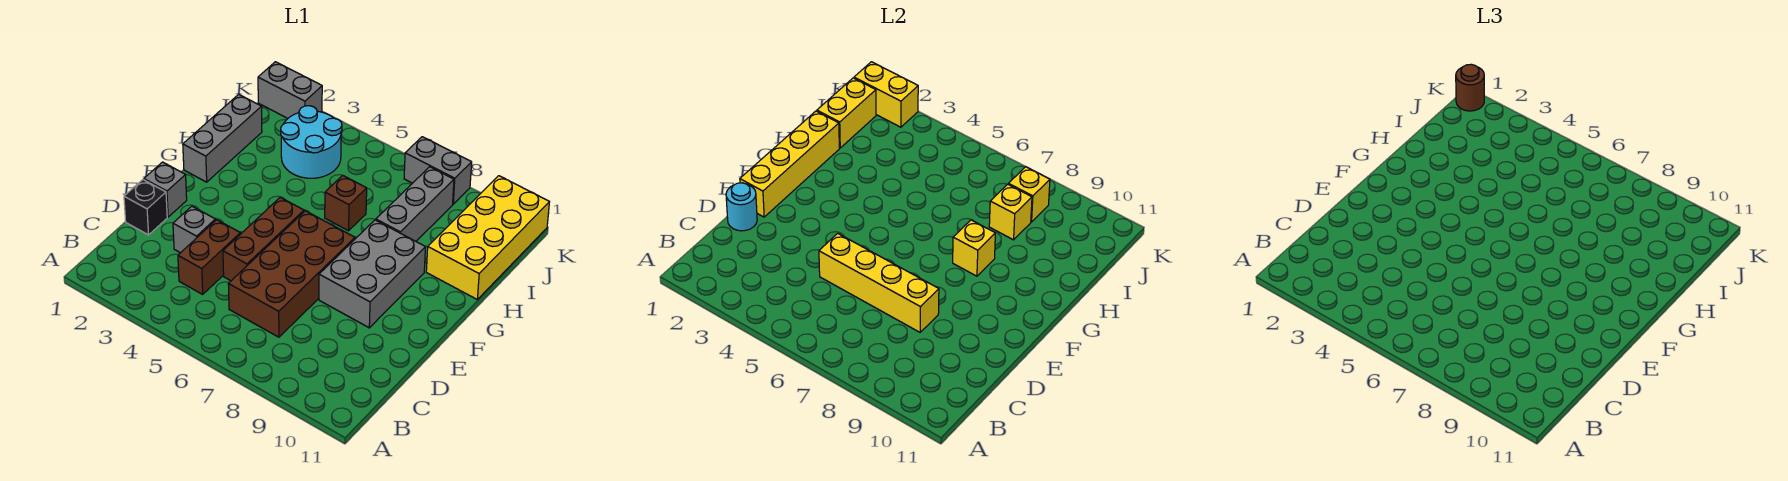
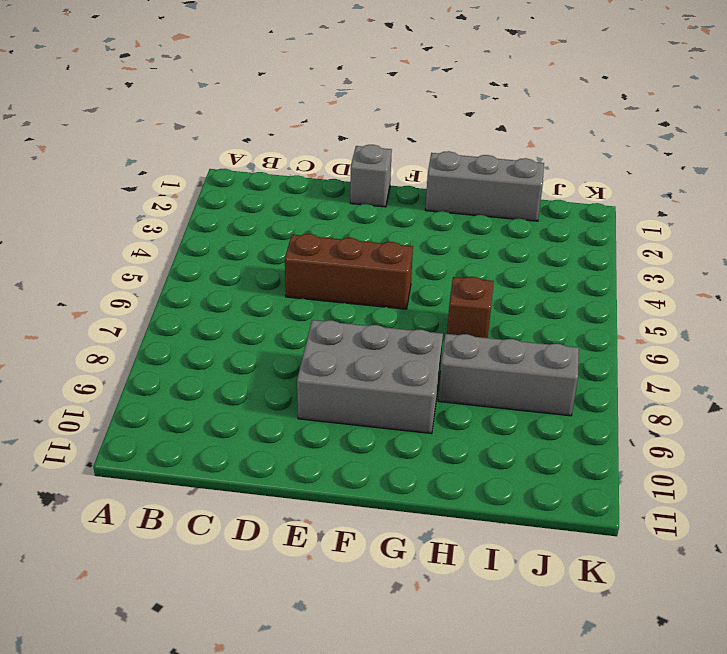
none -> brown 1x2 brick [178,220,240,294]
none -> brown 2x4 brick [228,211,355,337]
none -> black 1x1 brick [124,180,167,235]

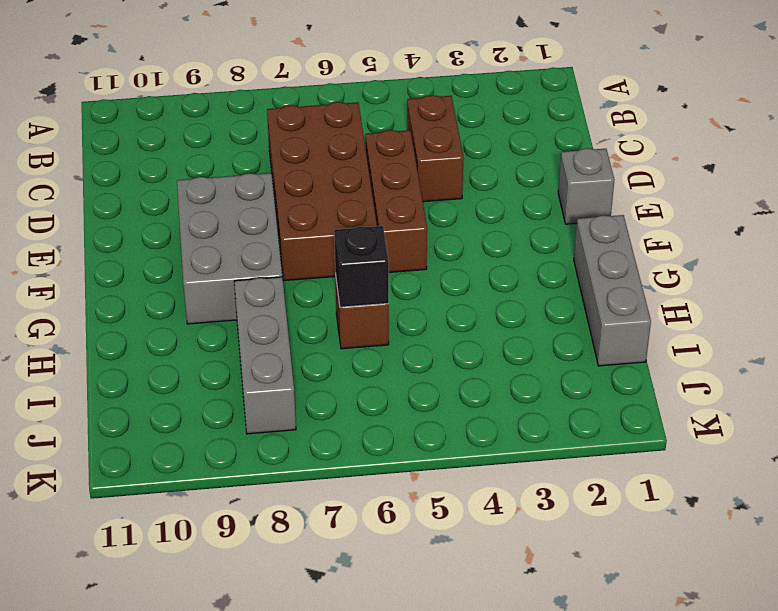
black 1x1 brick [334,226,389,307] -> black 1x1 brick moved to [124,180,167,235]
none -> grey 1x1 brick [173,206,215,253]
none -> yellow 2x4 brick [426,176,549,299]
none -> cyan 2x2 round brick [281,106,342,178]

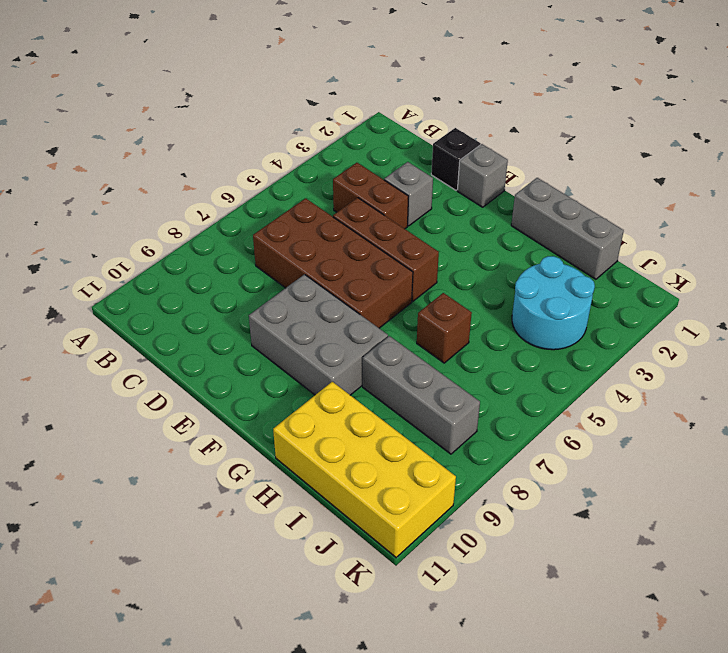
none -> grey 1x2 brick [258,62,322,118]
none -> grey 1x2 brick [404,137,472,204]
none -> cyan 1x1 round brick [726,183,757,231]

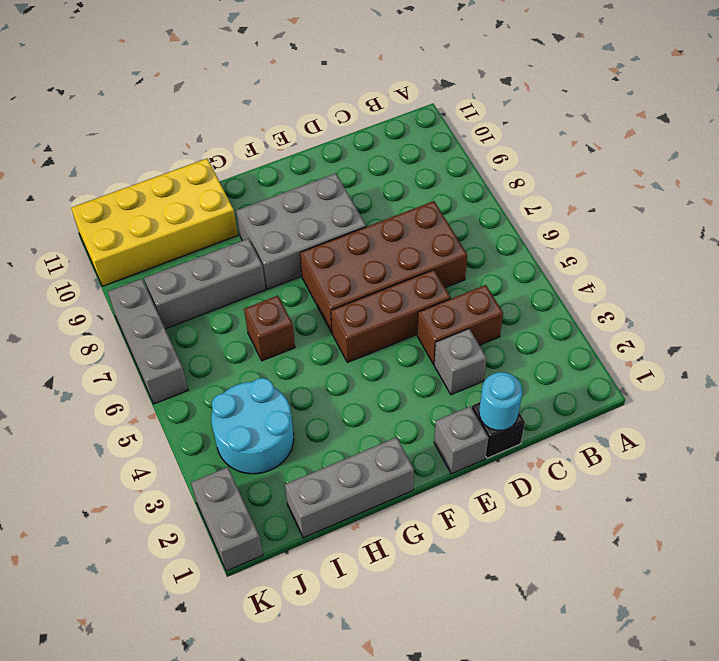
grey 1x3 brick [108,279,188,404] -> grey 1x2 brick [404,137,472,204]
none -> yellow 1x4 brick [819,233,939,332]
none -> yellow 1x4 brick [740,111,839,217]
none -> yellow 1x1 brick [953,220,995,276]

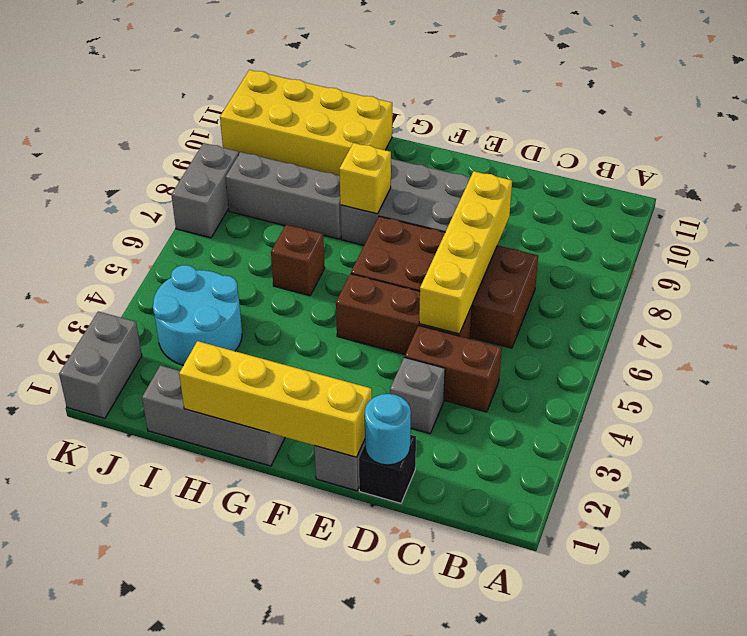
none -> yellow 1x2 brick [817,78,876,148]
none -> yellow 1x1 brick [989,184,1032,240]
none -> yellow 1x1 brick [1008,167,1050,222]

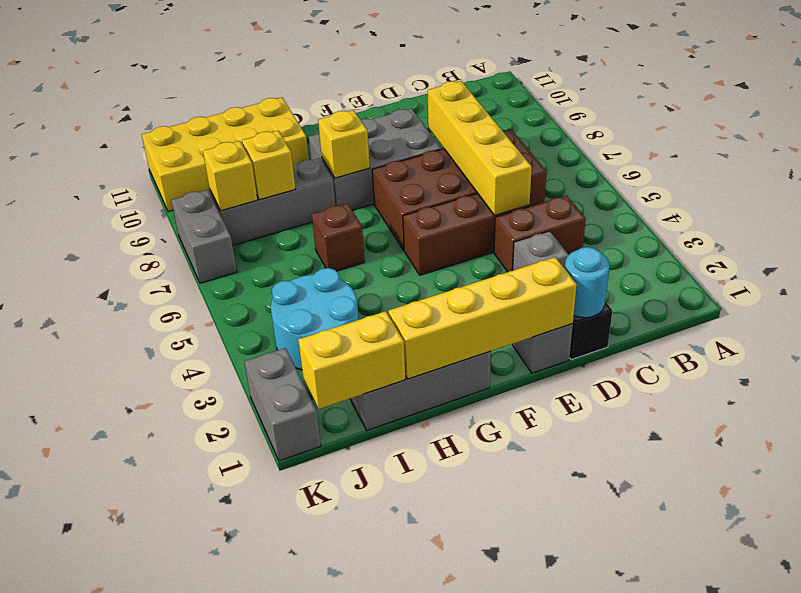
none -> yellow 1x2 brick [854,62,918,127]
none -> brown 1x1 round brick [1456,64,1484,111]

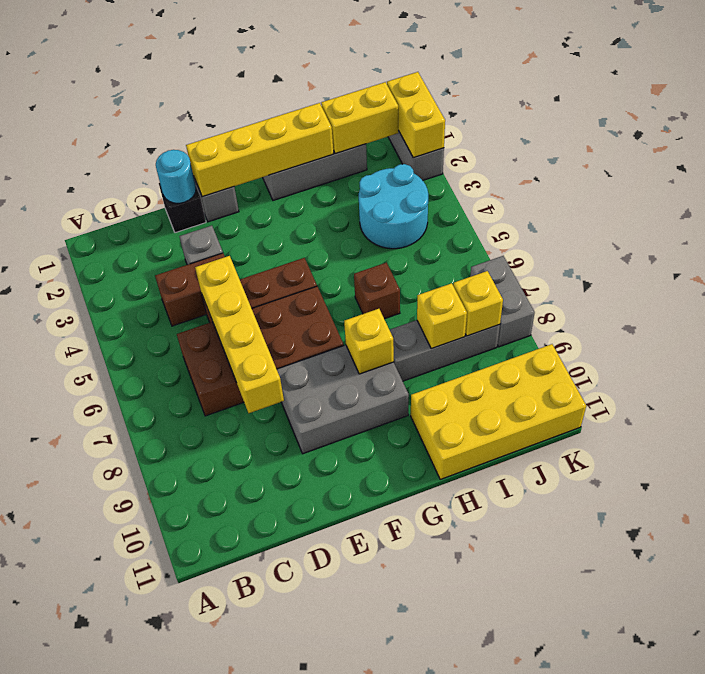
none -> brown 1x1 round brick [1456,64,1484,111]

